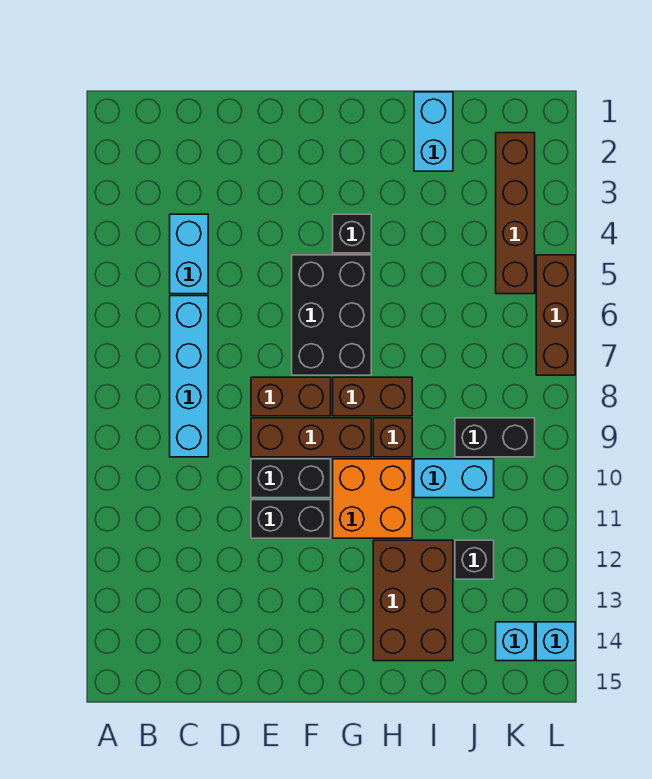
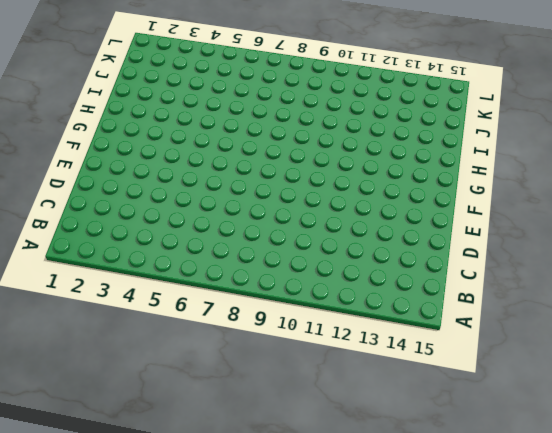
none -> cyan 1x2 brick [170,214,208,294]
none -> cyan 1x4 brick [170,296,208,457]
none -> brown 1x2 brick [251,377,331,416]

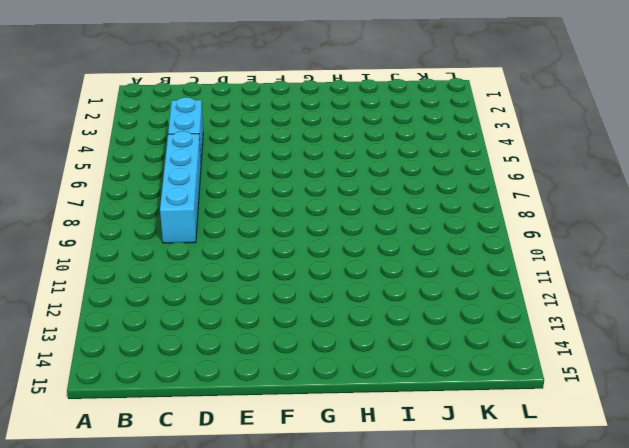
none -> brown 1x2 brick [251,377,331,416]
none -> brown 1x3 brick [251,418,371,457]
none -> black 1x2 brick [251,459,331,498]

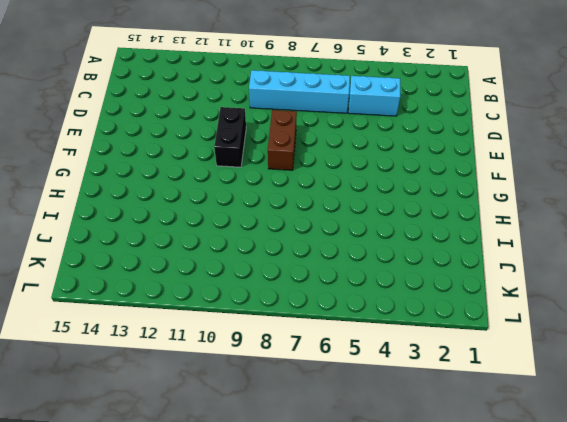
none -> brown 1x3 brick [251,418,371,457]
none -> black 1x2 brick [251,500,331,538]
none -> black 2x3 brick [292,255,371,375]

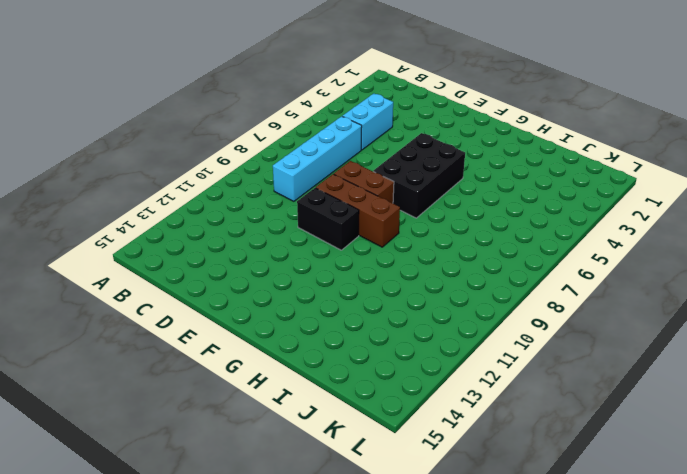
none -> black 1x2 brick [251,500,331,538]
none -> black 1x1 brick [333,214,371,253]
none -> brown 1x2 brick [333,377,412,416]

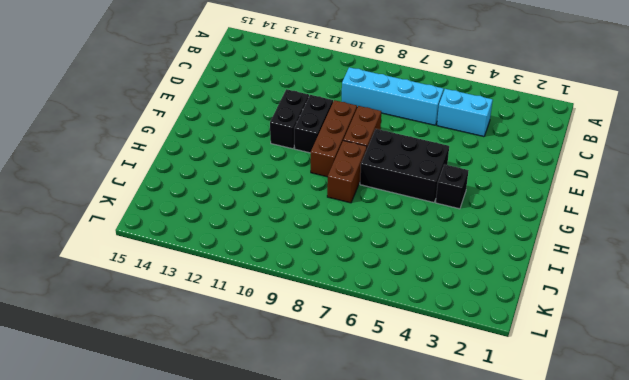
none -> orange 2x2 brick [333,459,412,538]
none -> brown 1x1 brick [373,418,412,457]
none -> brown 2x3 brick [373,540,453,661]

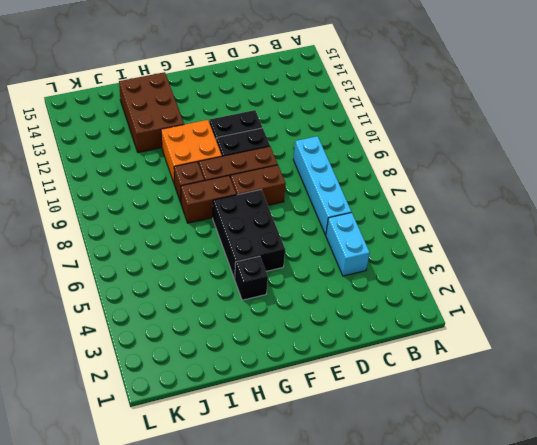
none -> cyan 1x2 brick [414,92,453,171]
none -> cyan 1x2 brick [414,459,494,498]
none -> black 1x2 brick [455,418,535,457]

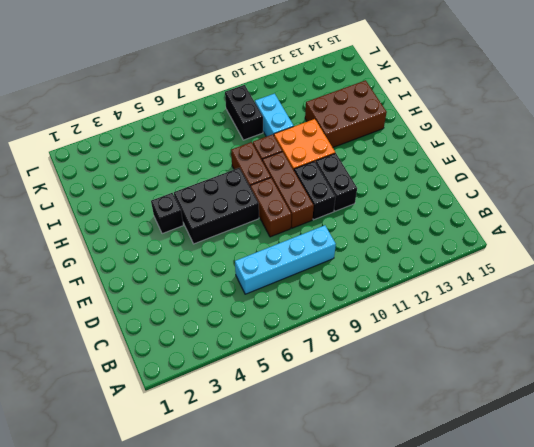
none -> cyan 1x2 brick [170,214,208,294]
none -> cyan 1x2 brick [414,92,453,171]
none -> black 1x1 brick [455,540,494,579]

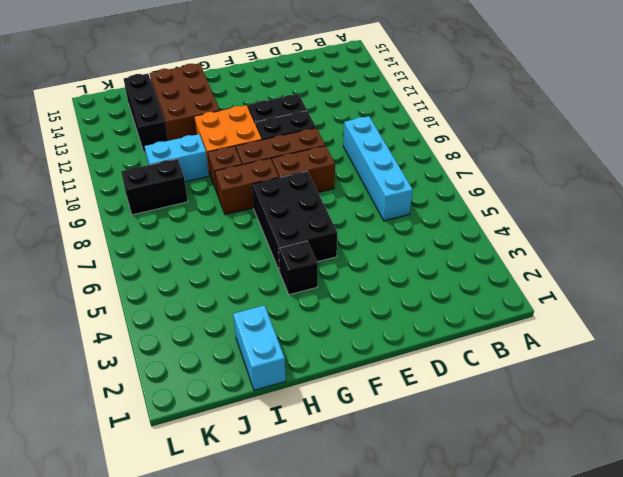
black 1x3 brick [124,74,168,152] -> black 1x1 brick [455,540,494,579]
none -> cyan 1x2 brick [170,214,208,294]
none -> brown 1x4 brick [496,133,535,294]
none -> cyan 1x1 brick [496,622,535,661]

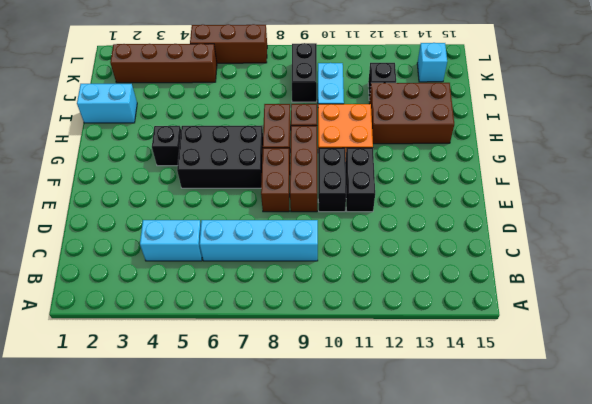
none -> cyan 1x1 brick [536,622,575,661]

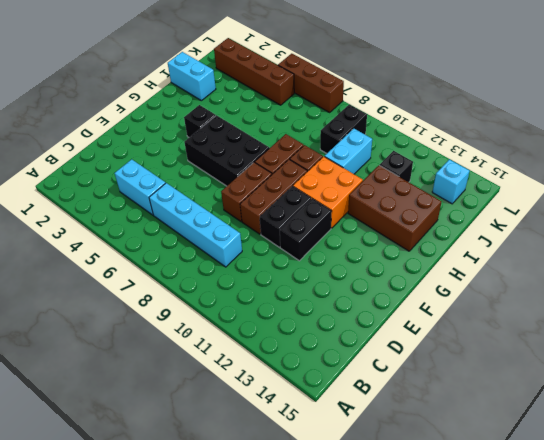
none -> cyan 1x1 brick [536,622,575,661]

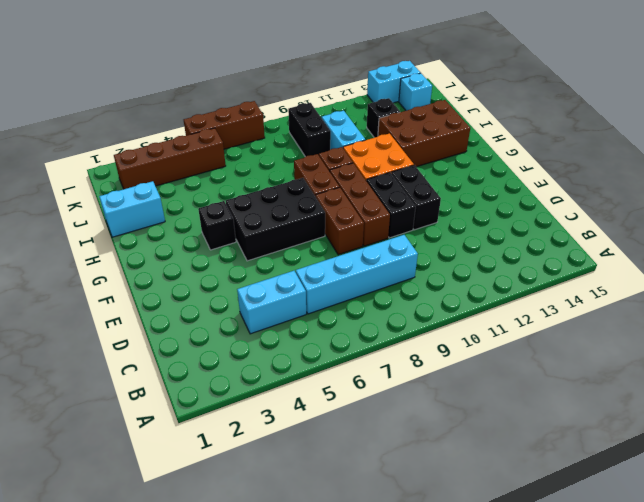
cyan 1x2 brick [367,61,420,103] -> cyan 1x1 brick [536,622,575,661]

